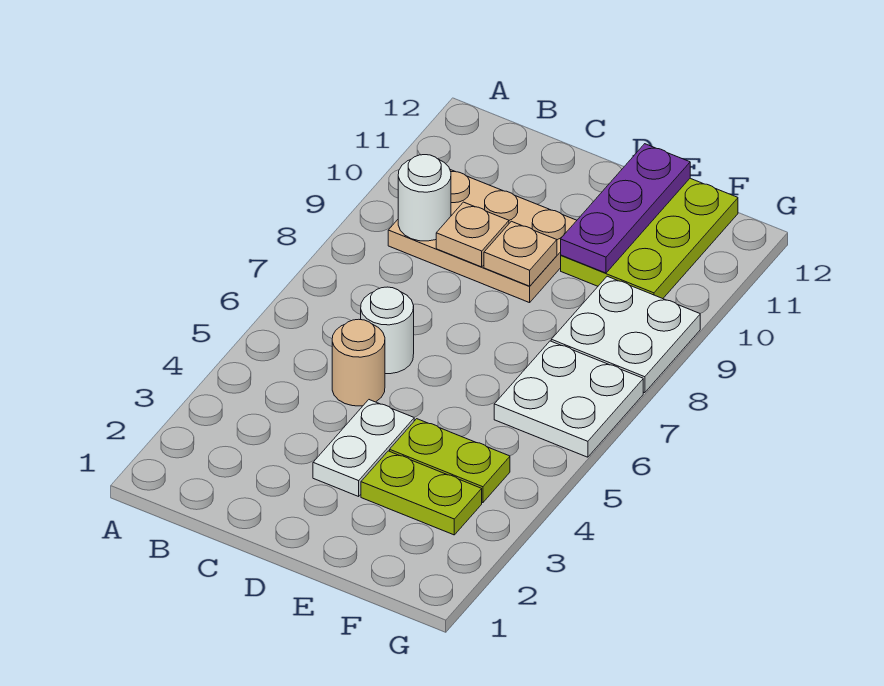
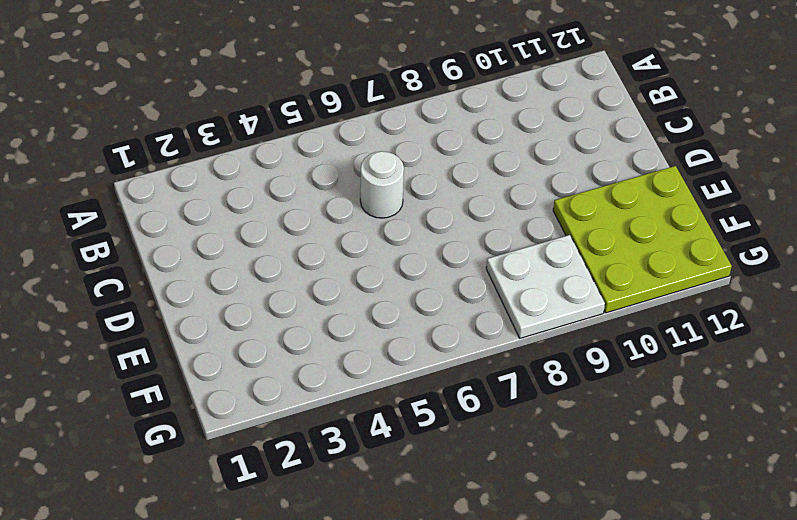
lime 3x3 plate [553,166,732,313] -> lime 2x3 plate [561,178,738,299]
none -> tan 2x3 plate [388,170,577,303]
none -> tan 1x1 round brick [332,319,385,406]
none -> white 1x2 plate [313,400,414,496]

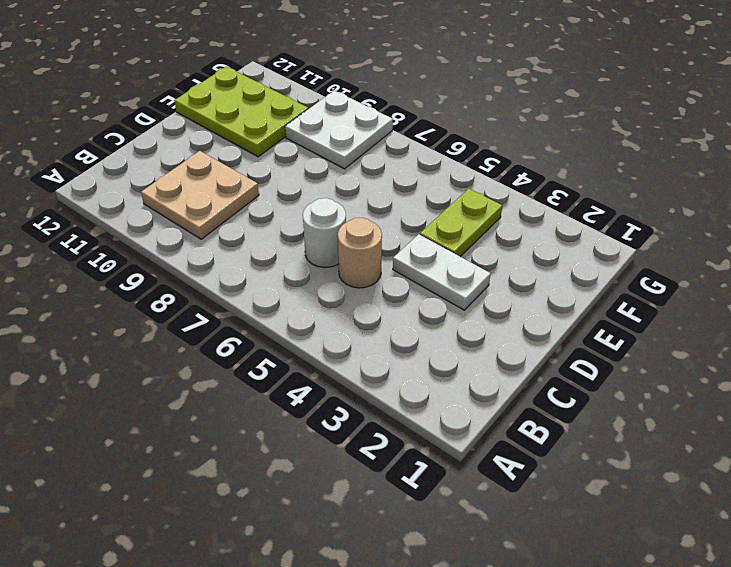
tan 2x2 plate [141,151,259,239] -> tan 2x3 plate [388,170,577,303]
none -> lime 1x2 plate [361,451,482,535]
none -> white 2x2 plate [494,341,643,457]
none -> white 1x1 round brick [398,155,451,241]

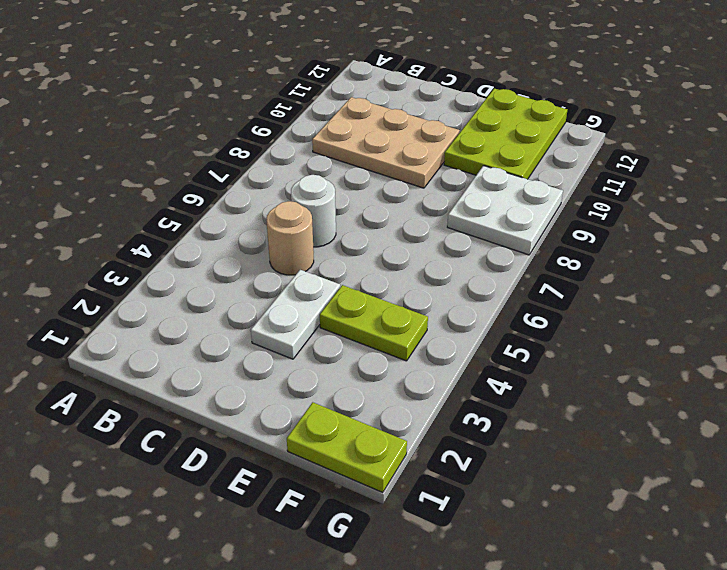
lime 1x2 plate [287,402,407,492] -> lime 1x2 plate moved to [361,451,482,535]
none -> white 2x2 plate [494,341,643,457]
none -> white 1x1 round brick [398,155,451,241]
none -> tan 1x1 plate [436,202,509,267]

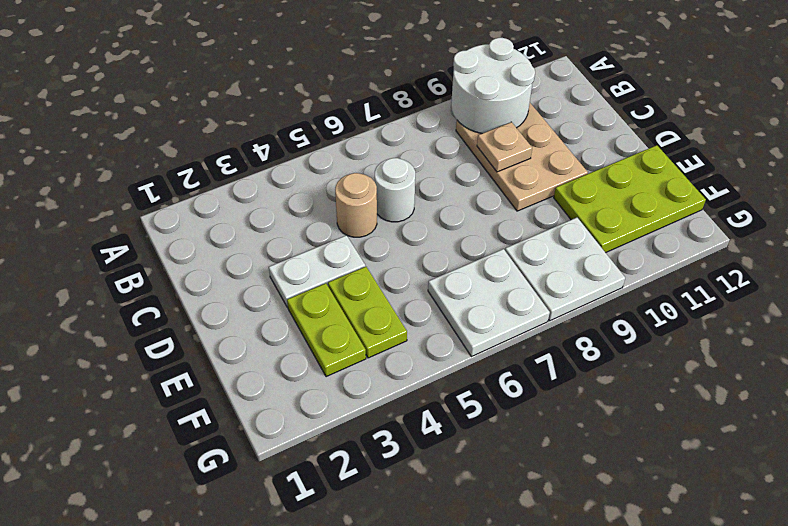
white 2x2 round brick [451,38,535,133] -> white 1x1 round brick [398,155,451,241]
none -> tan 1x1 plate [484,221,557,286]
none -> purple 1x3 plate [561,144,690,273]

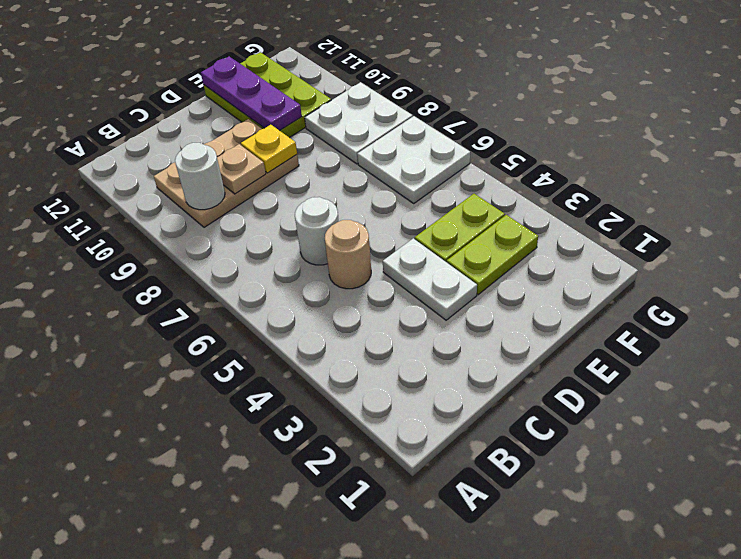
yellow 1x1 plate [241,125,297,173] -> tan 1x1 plate [484,221,557,286]

